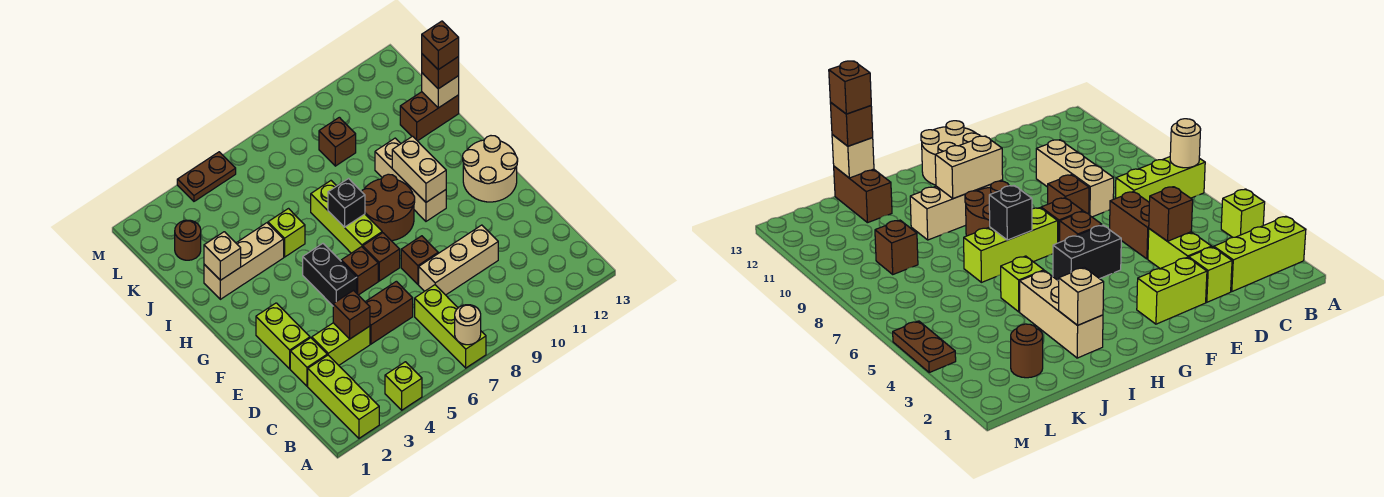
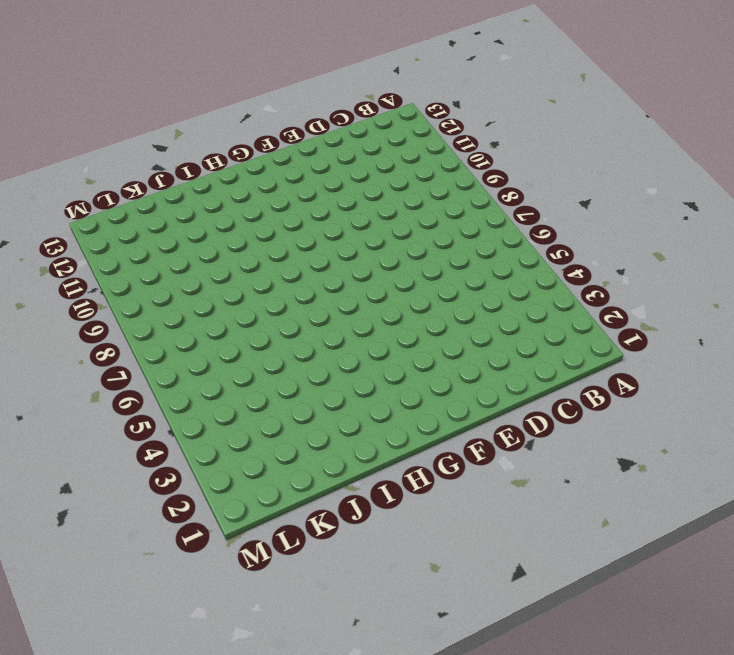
none -> lime 1x3 brick [308,355,379,438]
none -> lime 1x1 brick [385,362,422,410]
none -> lime 1x3 brick [415,285,486,368]
none -> lime 1x1 brick [290,338,327,386]

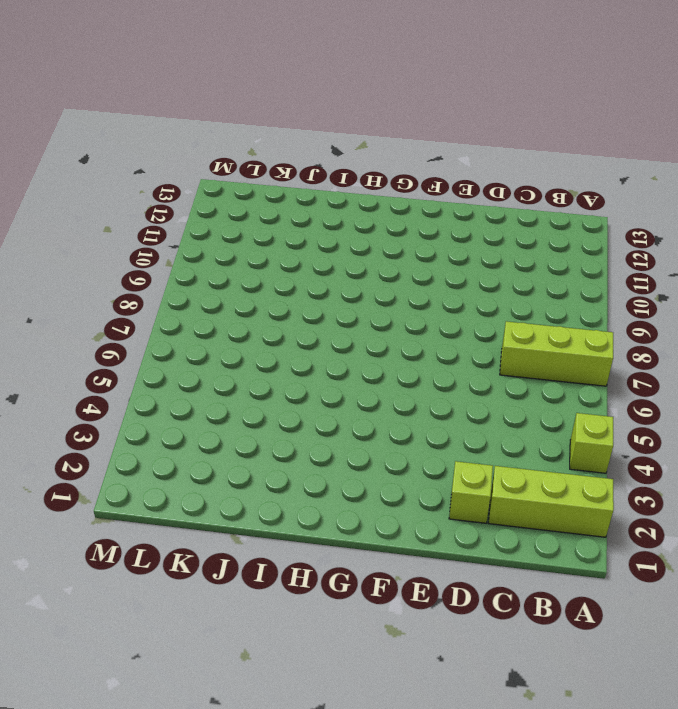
none -> lime 1x2 brick [312,323,370,365]
none -> brown 1x2 brick [366,281,413,344]
none -> tan 1x3 brick [419,225,498,295]
none -> lime 1x2 brick [256,303,310,369]

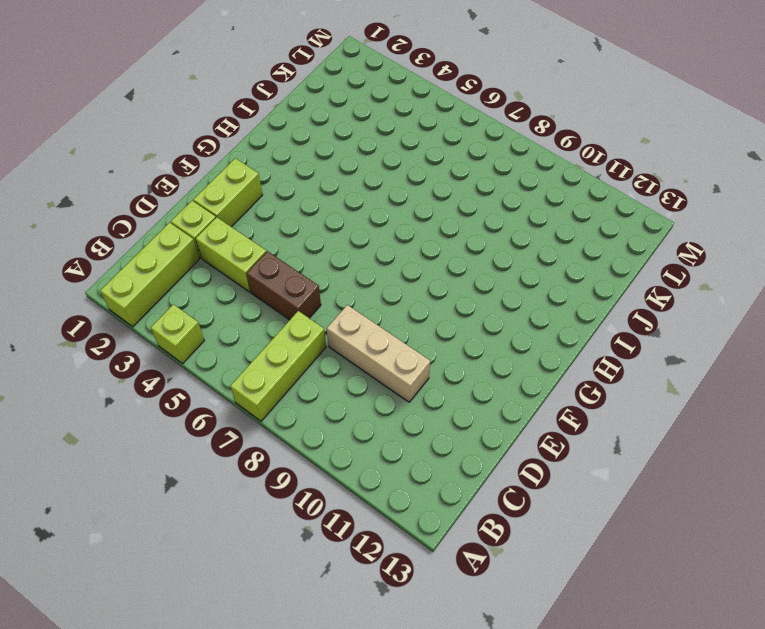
none -> brown 1x1 brick [401,236,438,284]
none -> black 1x2 brick [303,244,357,306]
none -> brown 1x1 brick [341,247,378,295]
none -> brown 1x1 brick [363,233,400,281]

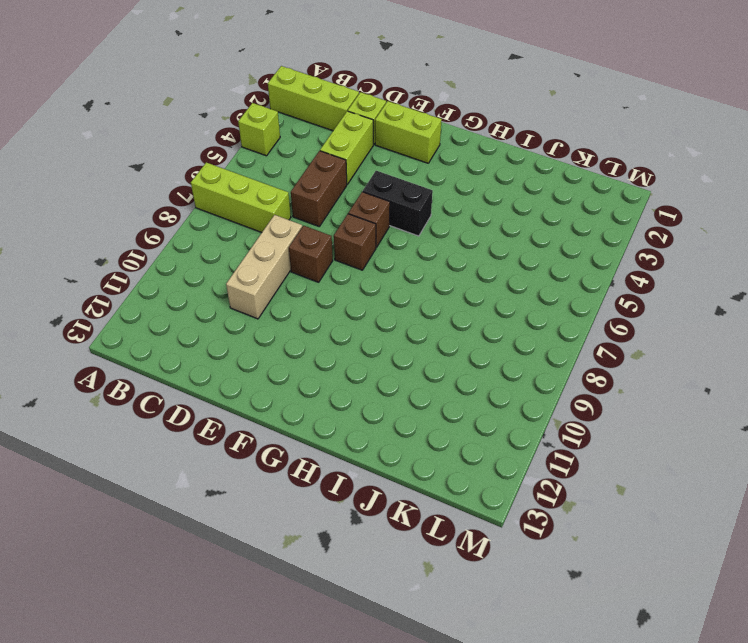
none -> tan 2x2 round brick [463,136,518,202]
none -> lime 1x3 brick [311,181,382,253]
none -> brown 2x2 round brick [361,174,415,241]
none -> tan 1x3 brick [375,138,446,221]

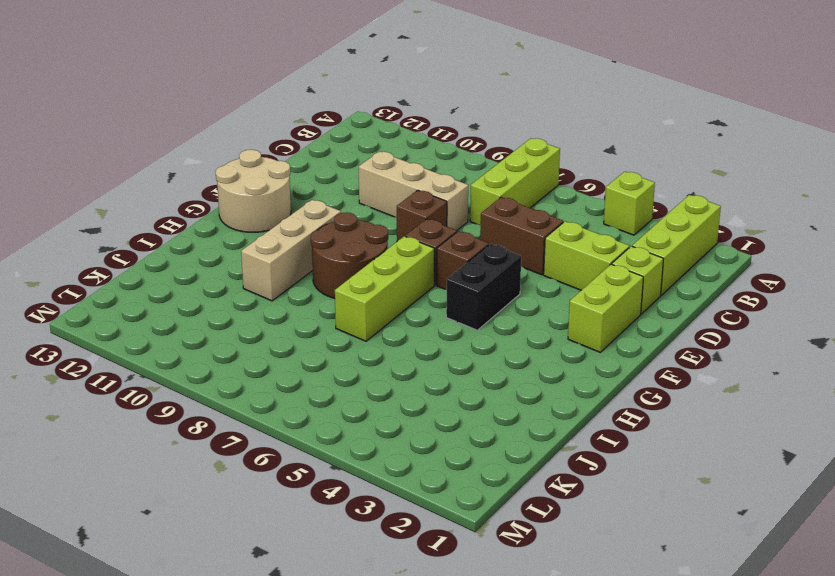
none -> tan 1x3 brick [204,223,284,299]
none -> lime 1x1 brick [268,209,305,257]
none -> brown 1x2 brick [400,92,459,141]
none -> brown 1x1 round brick [175,220,201,260]

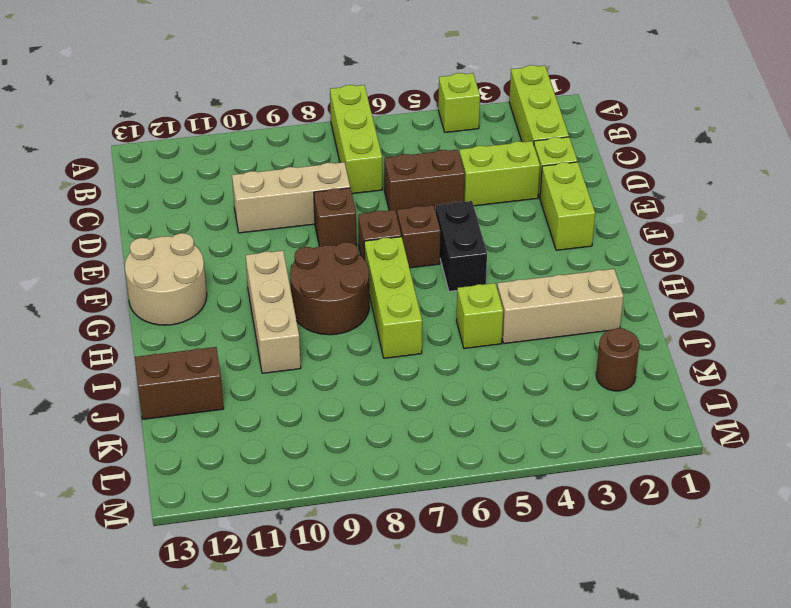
none -> brown 1x1 brick [319,117,356,166]
none -> brown 1x2 plate [177,152,236,201]
none -> tan 1x1 round brick [455,305,481,345]
none -> brown 1x1 brick [333,291,370,339]

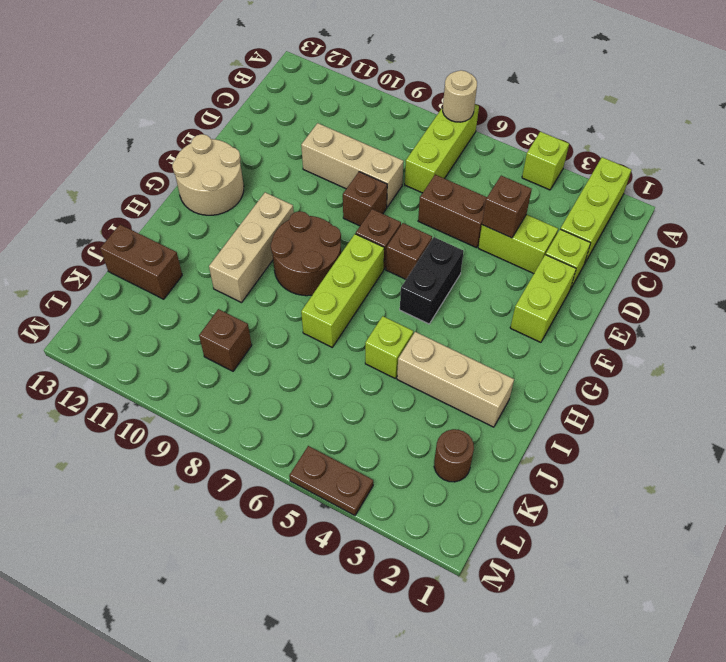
none -> tan 1x2 brick [392,136,446,202]
none -> black 1x1 brick [328,179,365,227]
none -> tan 1x1 brick [204,232,241,280]
none -> tan 1x1 brick [422,73,459,108]

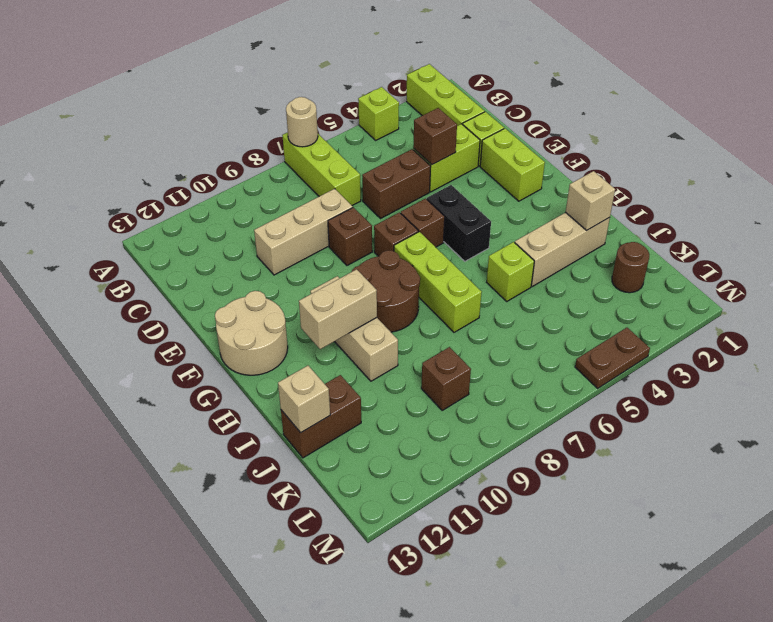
tan 1x2 brick [299,269,377,349] -> tan 1x2 brick turned to [392,136,446,202]
none -> black 1x1 brick [328,179,365,227]
none -> brown 1x1 brick [422,54,459,89]
none -> brown 1x1 brick [422,21,459,70]

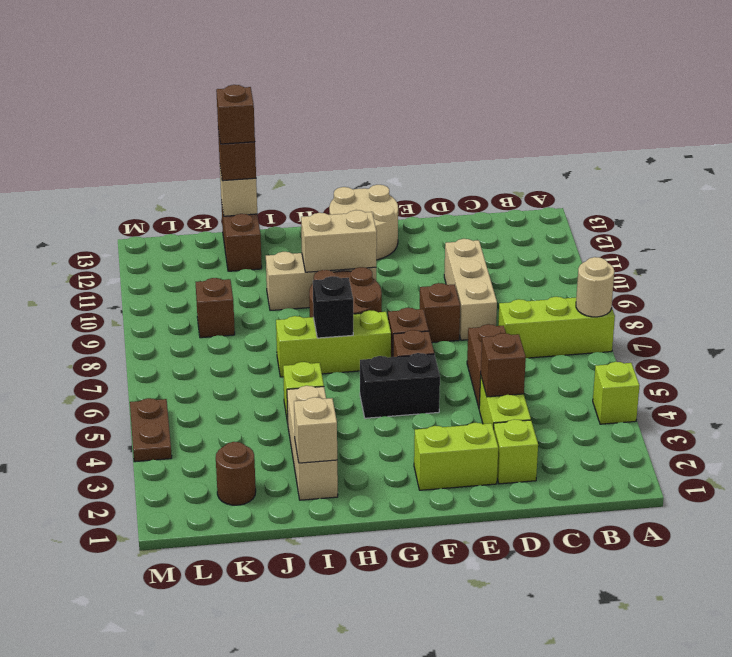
none -> lime 1x3 brick [308,355,379,438]

